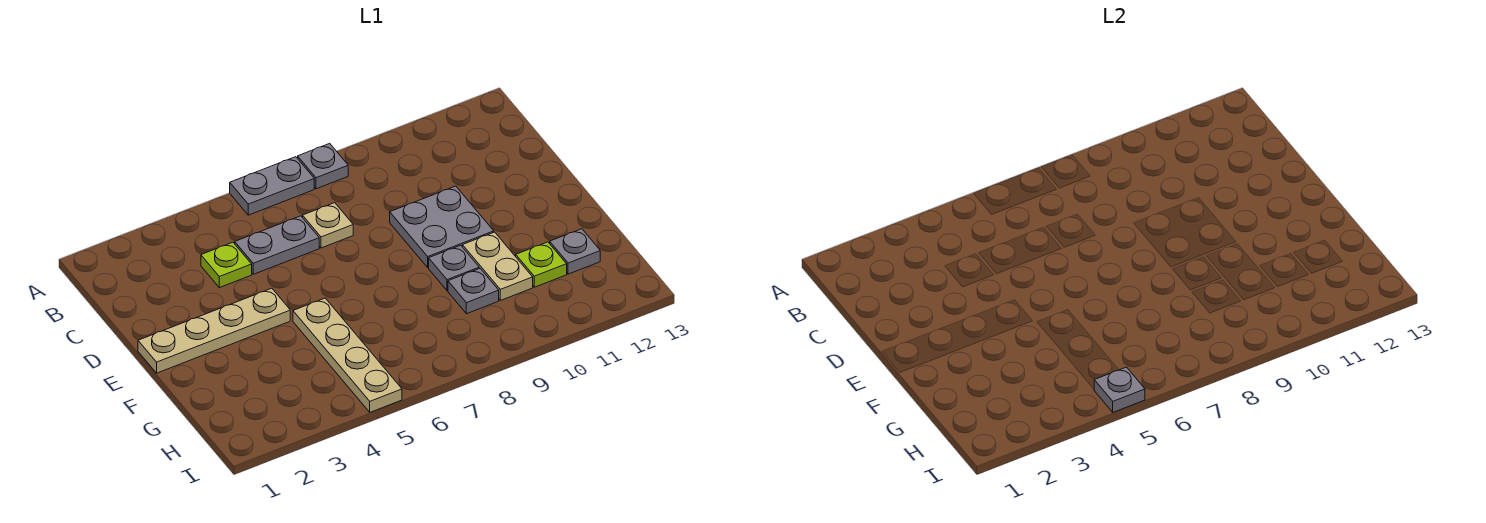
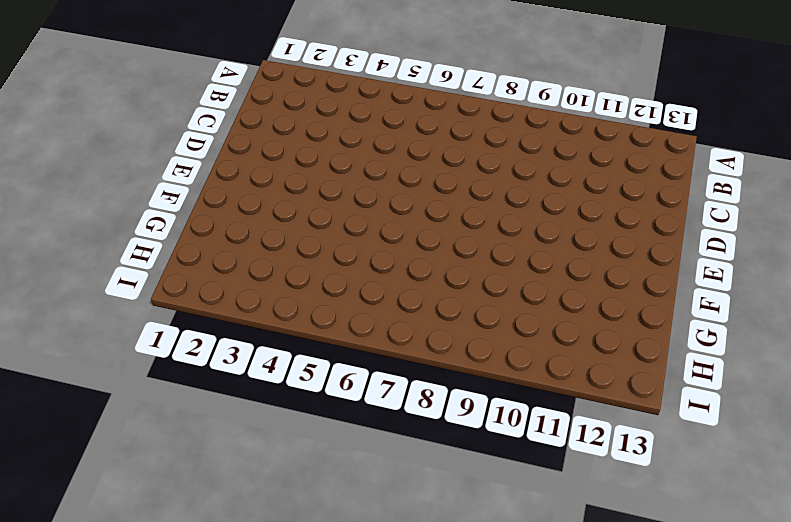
none -> grey 1x2 plate [230,157,314,215]
none -> grey 1x1 plate [298,143,348,189]
none -> lime 1x1 plate [201,242,252,288]

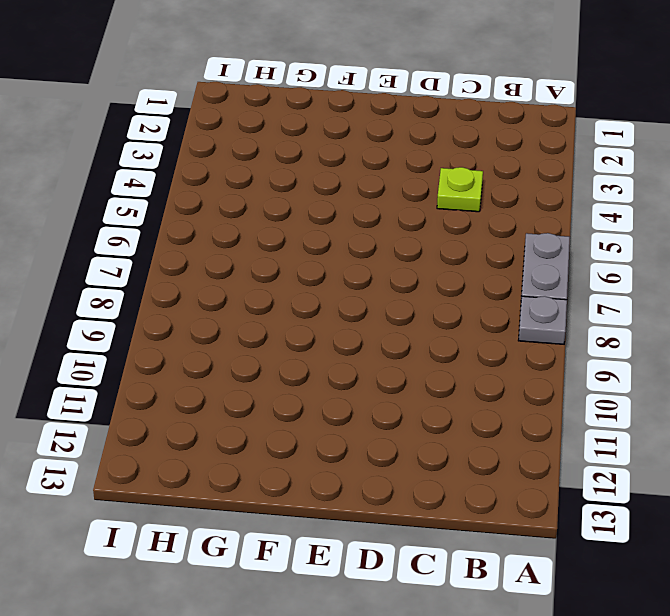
none -> grey 1x2 plate [235,216,319,274]
none -> tan 1x1 plate [303,203,353,248]
none -> grey 2x2 plate [390,186,494,267]

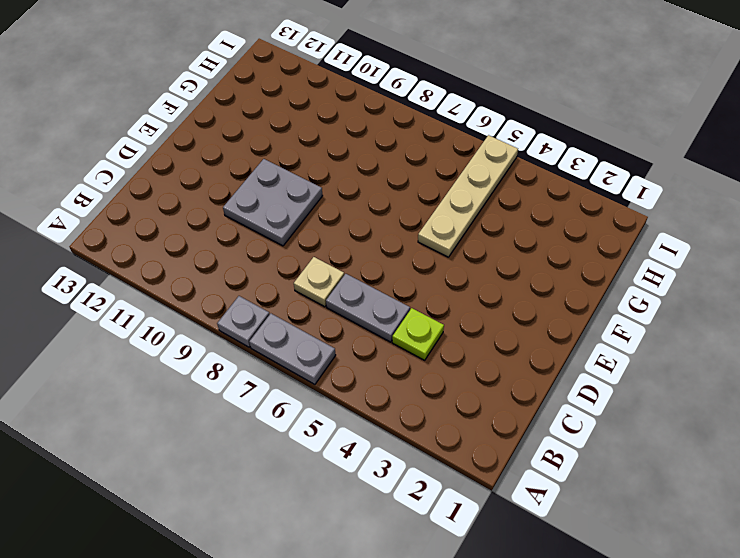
none -> tan 1x4 plate [138,288,290,373]
none -> grey 1x1 plate [429,245,479,291]
none -> tan 1x2 plate [462,232,533,300]

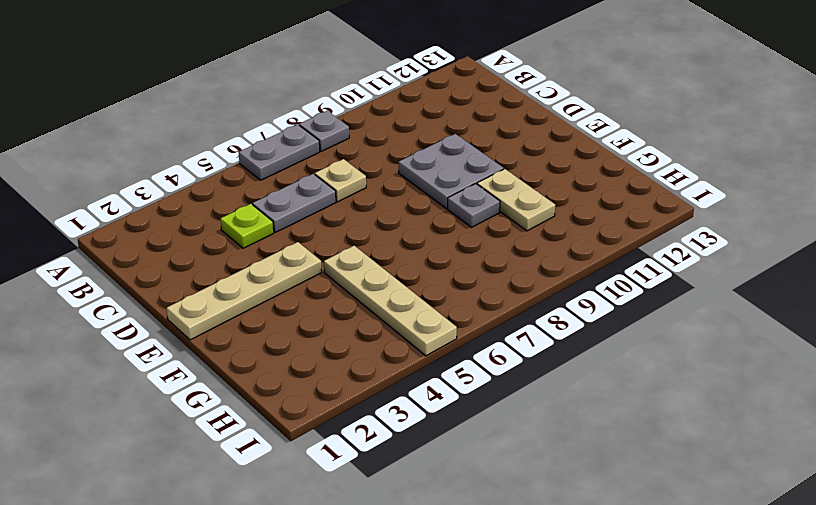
none -> grey 1x1 plate [448,268,499,314]
none -> lime 1x1 plate [516,242,567,287]
none -> grey 1x1 plate [550,229,600,274]

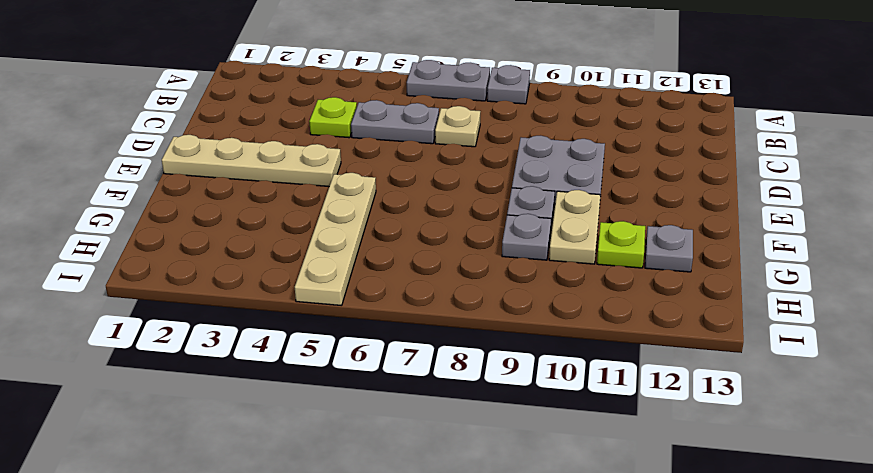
none -> grey 1x1 plate [1094,367,1145,412]

